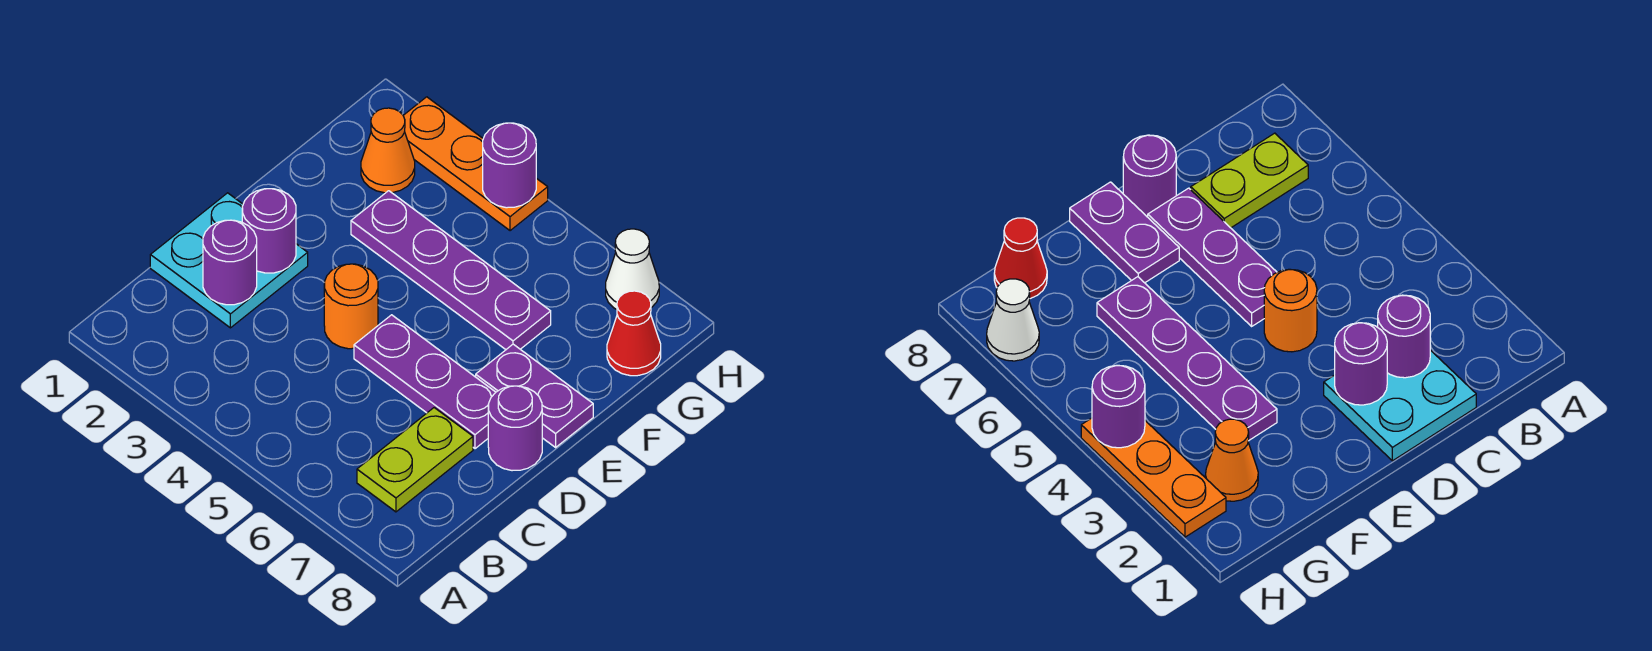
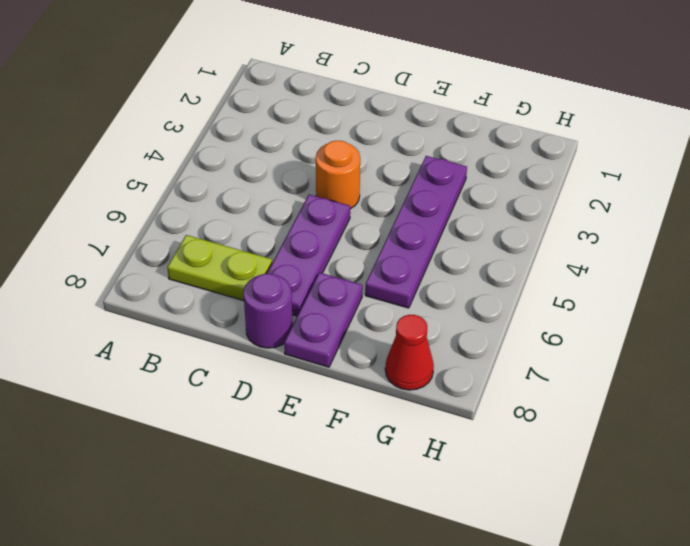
none -> cyan 2x2 plate [150,193,308,328]
none -> orange 1x1 cone [361,108,415,193]
none -> orange 1x3 plate [403,97,548,231]

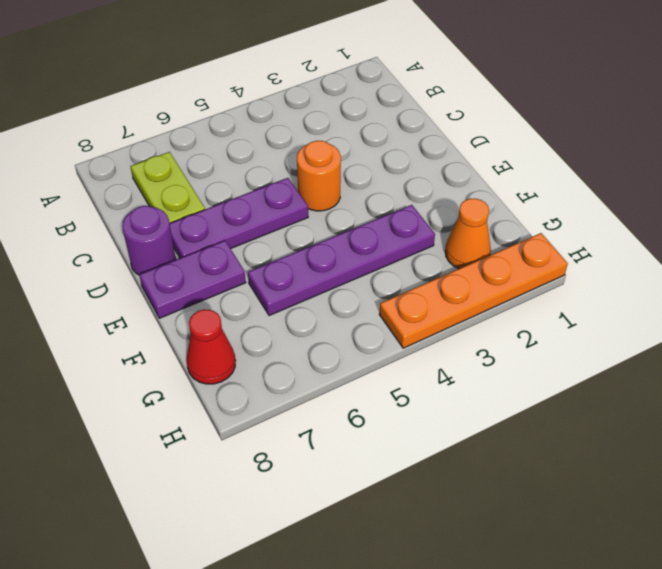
orange 1x4 plate [379,233,568,348] -> orange 1x3 plate [403,97,548,231]
none -> cyan 2x2 plate [150,193,308,328]
none -> white 1x1 cone [606,229,659,309]
none -> purple 1x1 round brick [203,220,257,305]

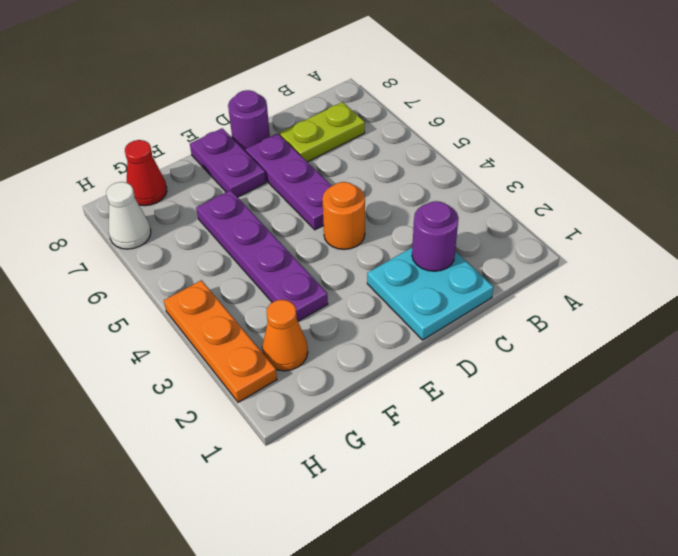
none -> purple 1x1 round brick [242,189,296,273]
none -> purple 1x1 round brick [483,123,536,208]

